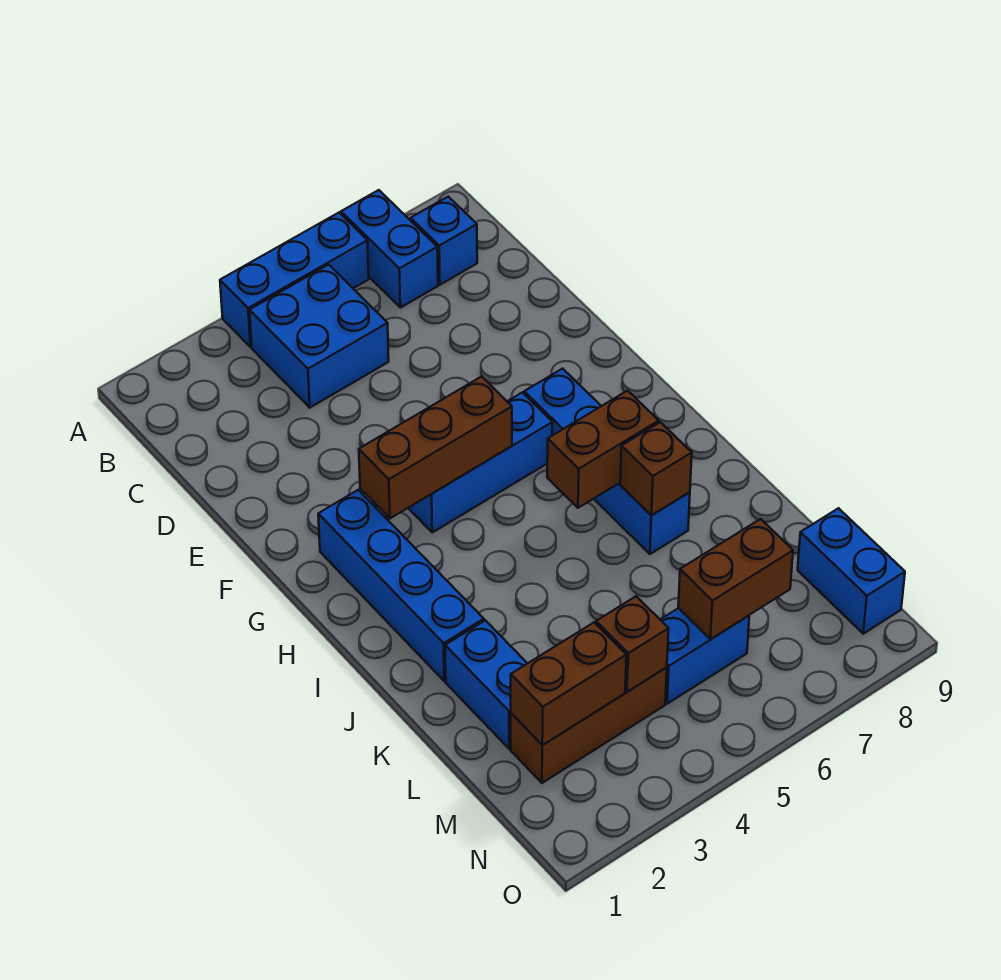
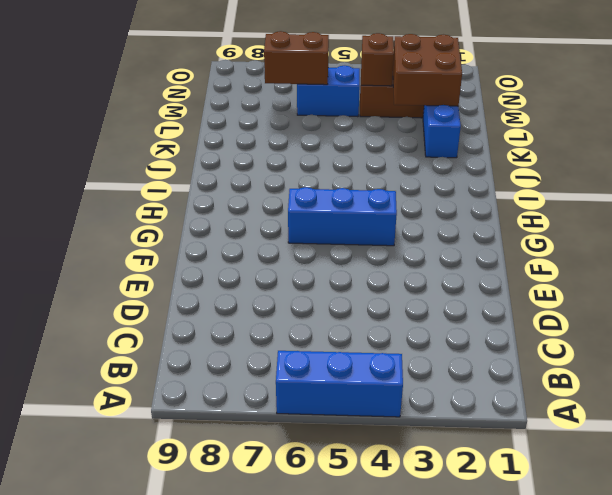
brown 2x2 brick [393,34,462,106] -> brown 1x2 brick [511,623,626,745]
none -> blue 1x2 brick [341,190,438,308]
none -> blue 2x2 brick [250,265,389,408]
none -> blue 1x1 brick [411,197,477,285]

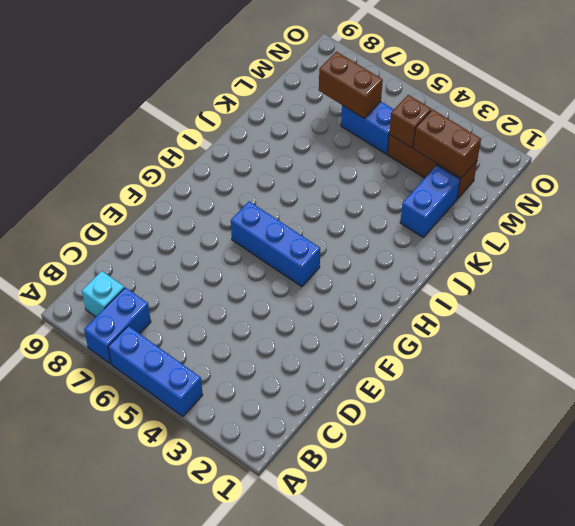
cyan 1x1 brick [82,271,124,317] -> blue 1x1 brick [411,197,477,285]
none -> blue 2x2 brick [250,265,389,408]
none -> blue 1x4 brick [318,490,484,681]
none -> blue 1x4 brick [524,369,690,554]

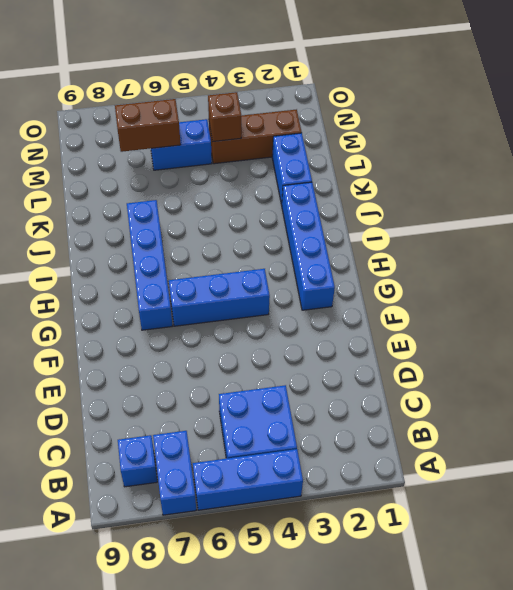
none -> blue 1x2 brick [798,508,905,634]
none -> brown 1x3 brick [359,377,512,518]
none -> brown 1x2 brick [547,391,659,508]

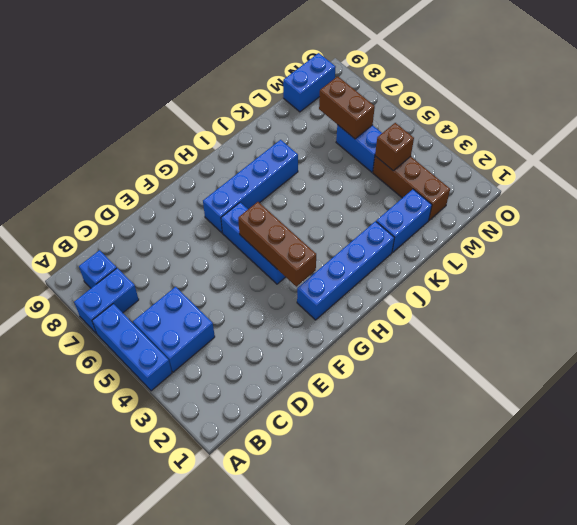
none -> brown 1x2 brick [547,391,659,508]
none -> brown 1x1 brick [620,422,692,515]
none -> brown 1x2 brick [511,623,626,745]

